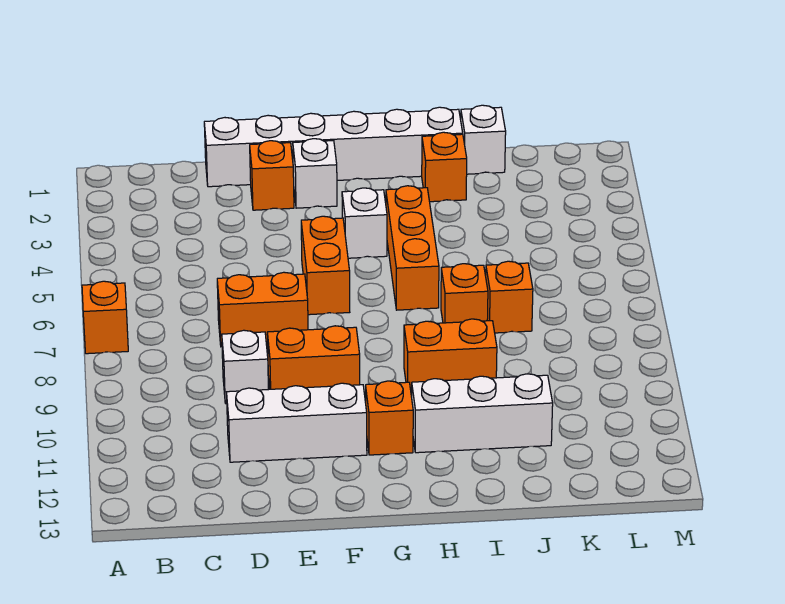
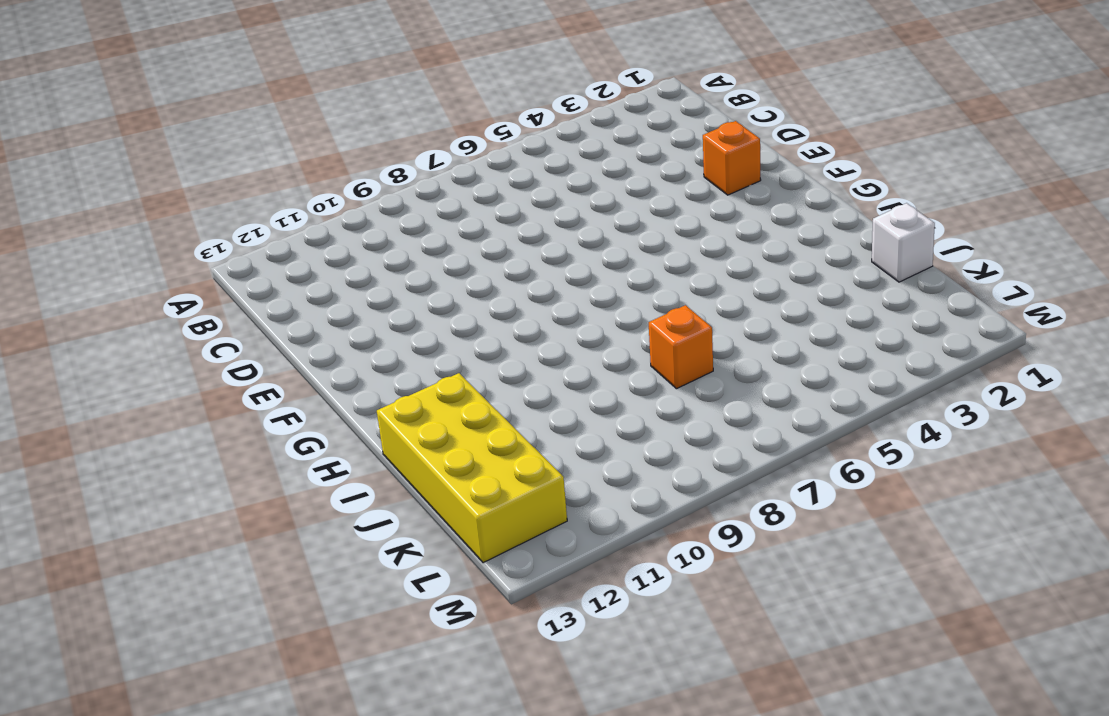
yellow 2x4 brick [377,373,567,563] -> none
none -> orange 1x1 brick [82,281,128,354]
none -> white 1x6 brick [204,107,463,187]
none -> orange 1x2 brick [217,272,308,347]

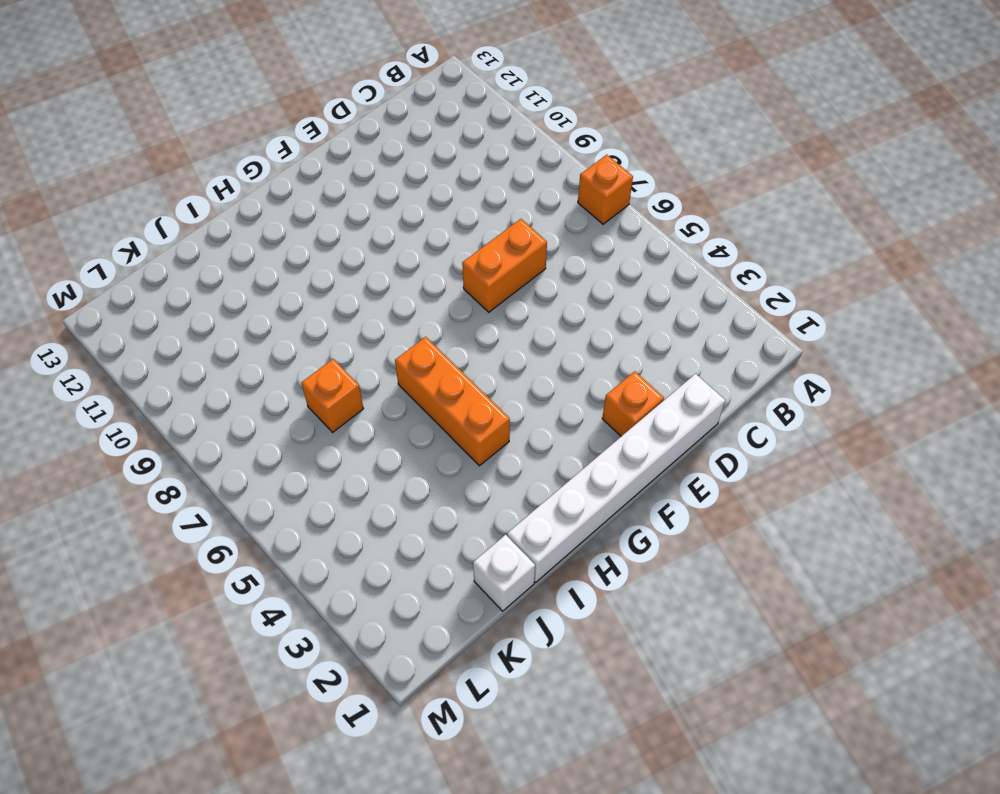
none -> white 1x1 brick [222,330,268,404]
none -> white 1x3 brick [227,383,367,462]
none -> orange 1x2 brick [267,326,360,389]

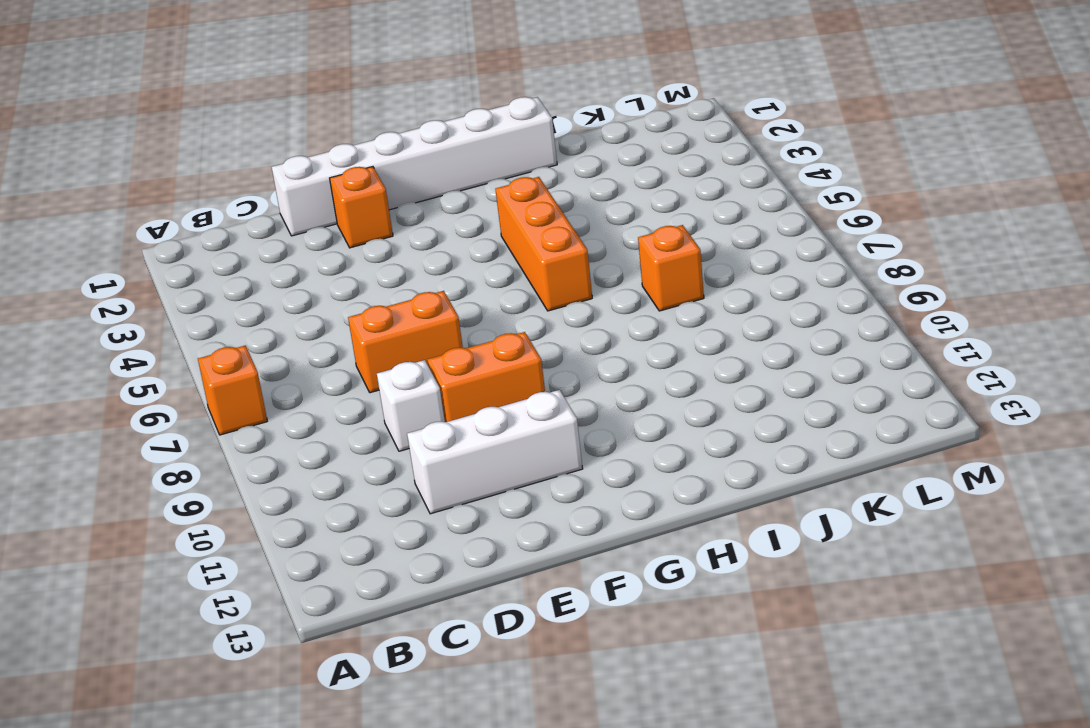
none -> white 1x1 brick [293,139,337,208]
none -> orange 1x2 brick [301,216,350,315]
none -> white 1x1 brick [342,188,387,258]

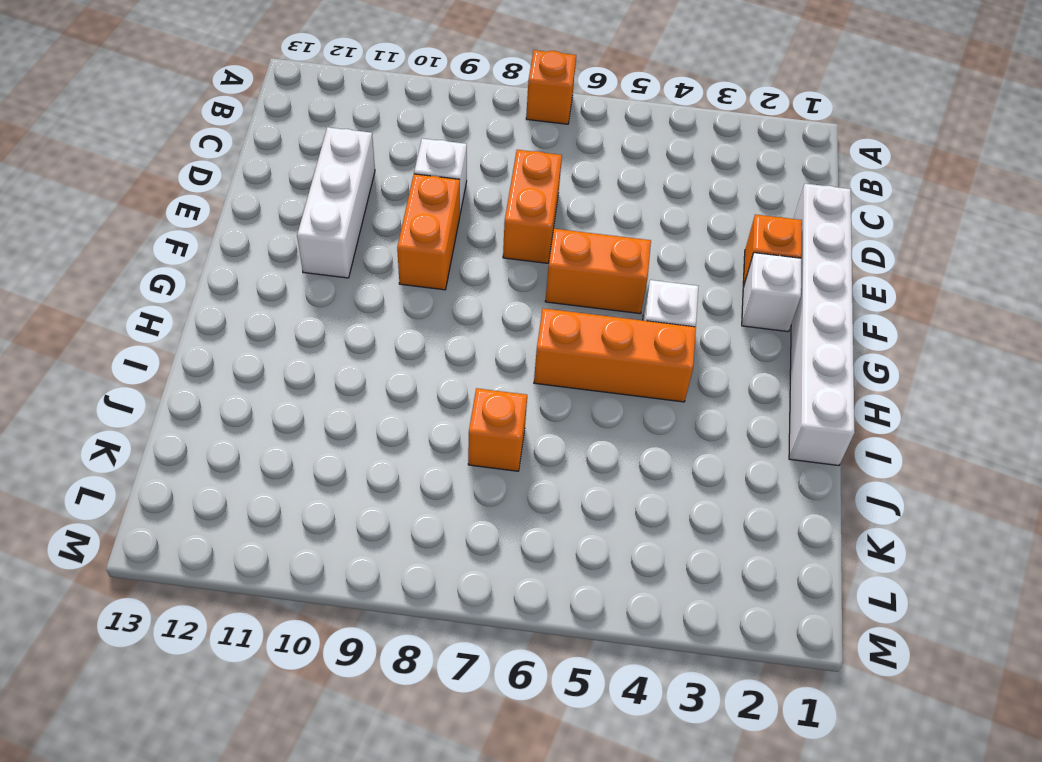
none -> orange 1x1 brick [366,381,413,455]
none -> orange 1x2 brick [404,319,497,394]
none -> white 1x3 brick [412,374,553,453]

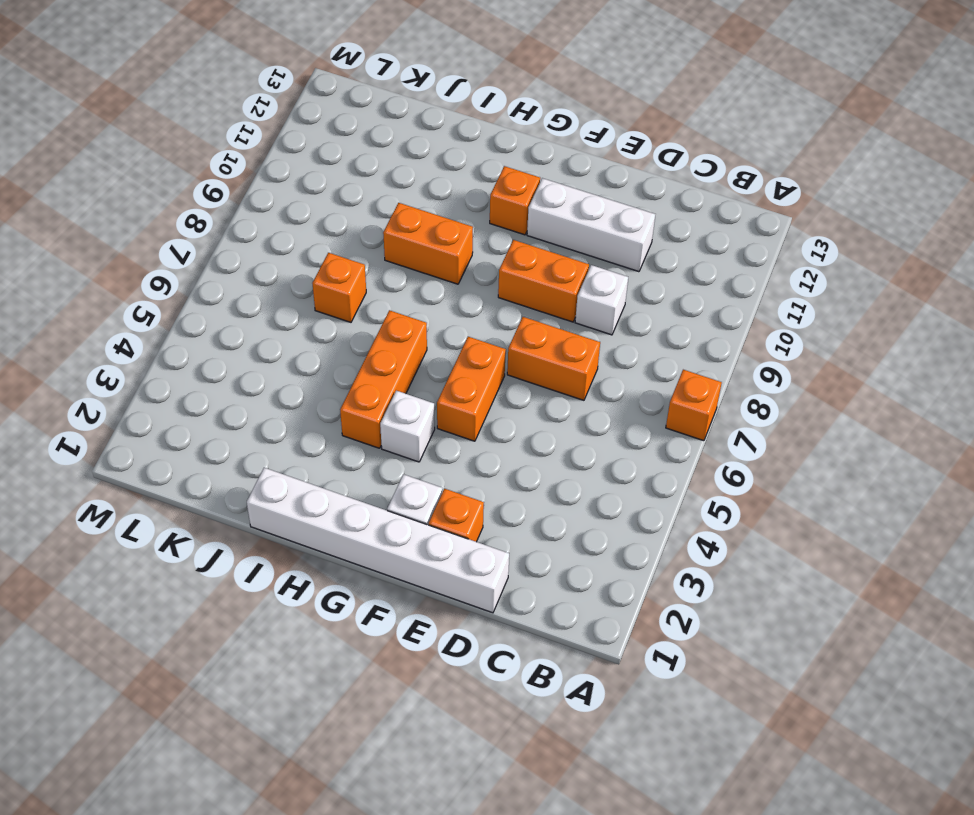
none -> white 1x3 brick [412,374,553,453]
none -> orange 1x1 brick [422,132,467,202]
none -> orange 1x1 brick [441,264,488,323]

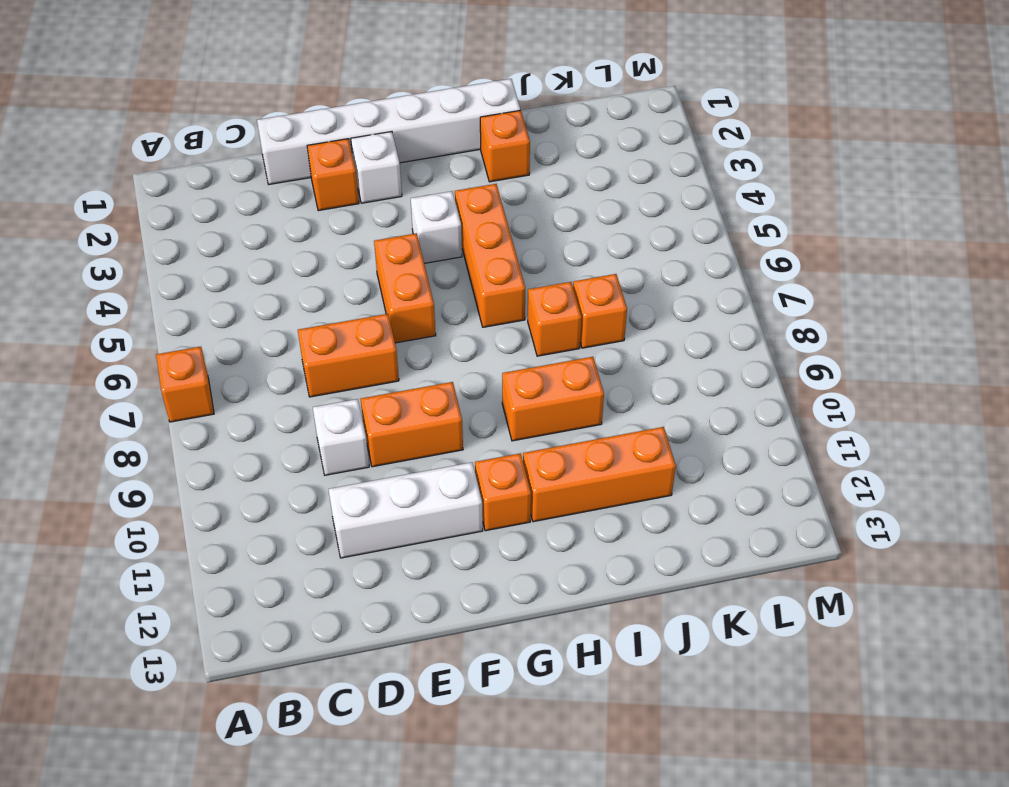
orange 1x3 brick [523,427,676,522] -> white 1x3 brick [412,374,553,453]
none -> white 1x1 brick [461,105,506,174]

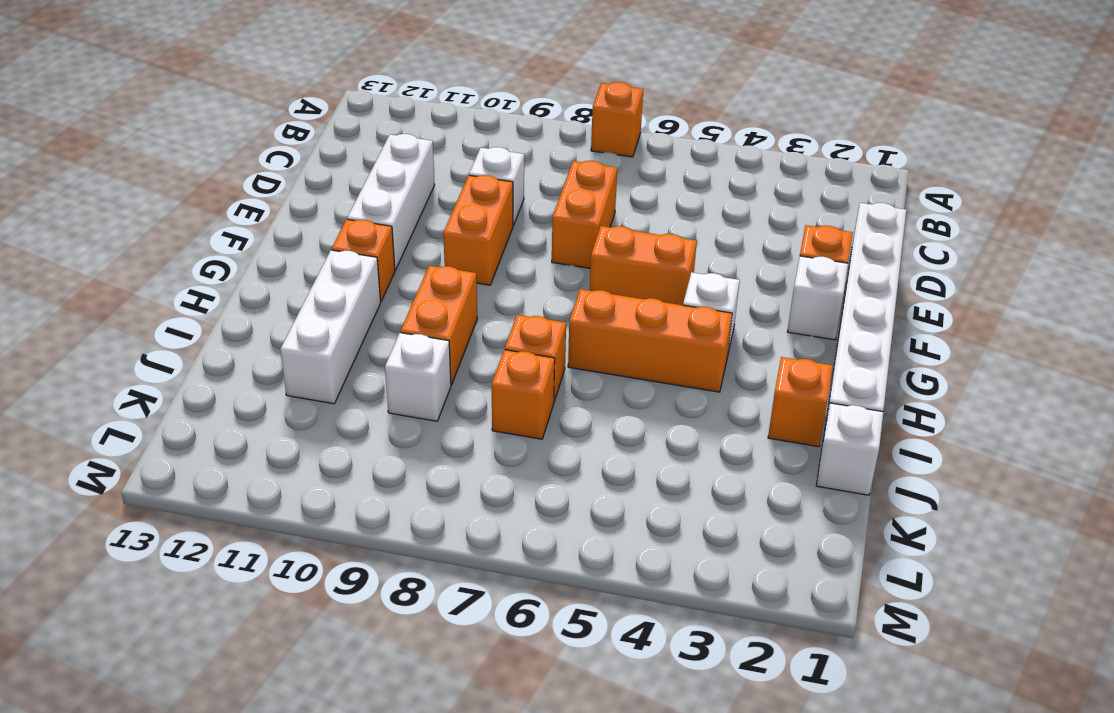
white 1x1 brick [385,333,451,421] -> none

